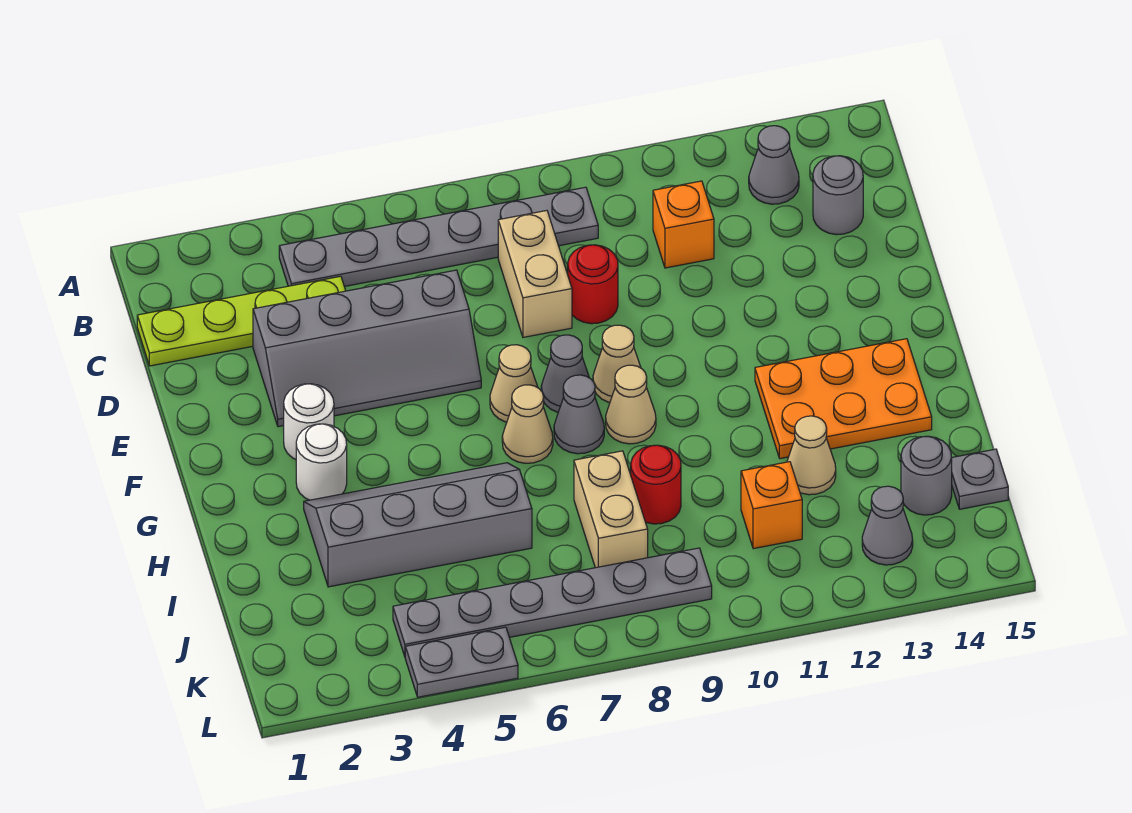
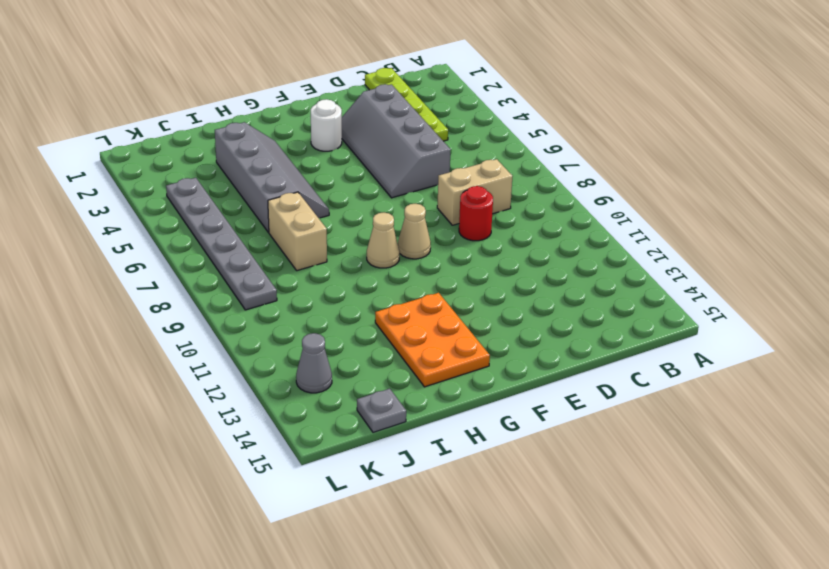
tan 1x2 brick [268,192,327,271] -> tan 1x2 brick turned to [574,451,648,568]
none -> grey 1x6 plate [279,187,598,287]
none -> grey 1x1 cone [749,126,799,204]
none -> orange 1x1 brick [653,181,714,268]

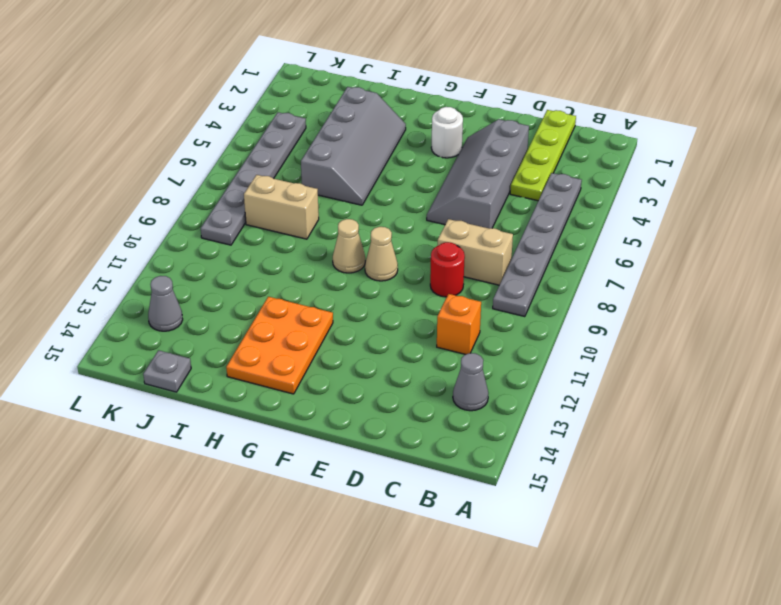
none -> grey 1x1 round brick [813,156,863,235]
none -> tan 1x1 cone [490,345,538,422]
none -> grey 1x1 cone [541,335,589,412]

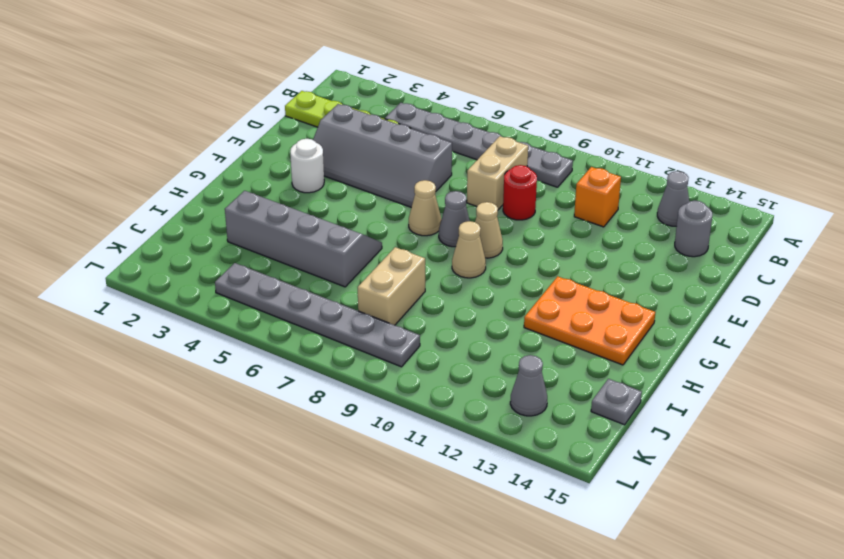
none -> white 1x1 round brick [296,424,347,500]
none -> tan 1x1 cone [502,385,553,463]
none -> grey 1x1 cone [554,375,604,454]

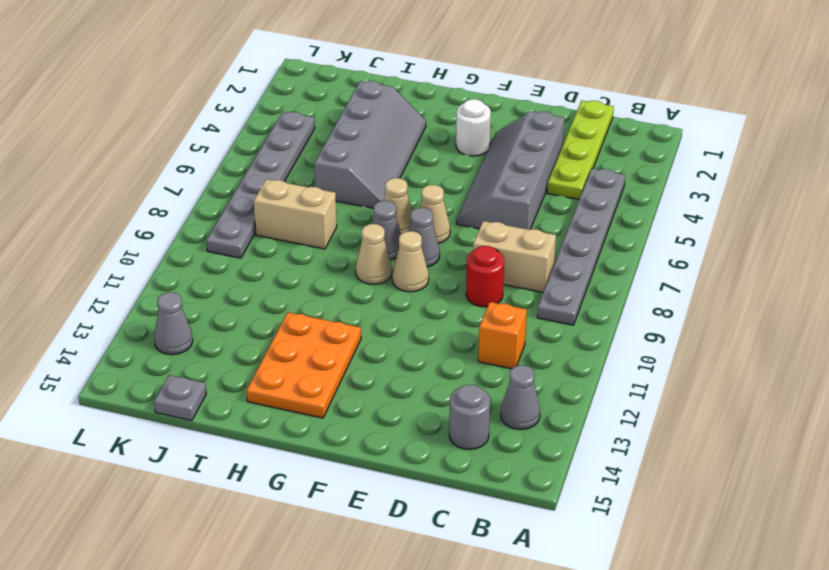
none -> white 1x1 round brick [296,424,347,500]
none -> red 1x1 round brick [631,445,681,524]
none -> tan 1x1 cone [787,416,836,495]

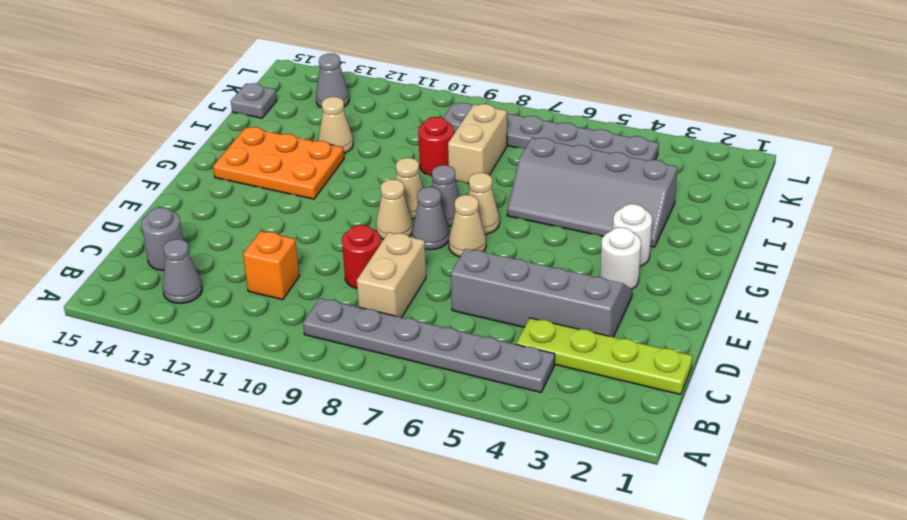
none -> orange 1x1 brick [741,462,802,549]
none -> grey 1x1 round brick [901,436,952,515]
none -> grey 1x2 plate [405,627,518,697]

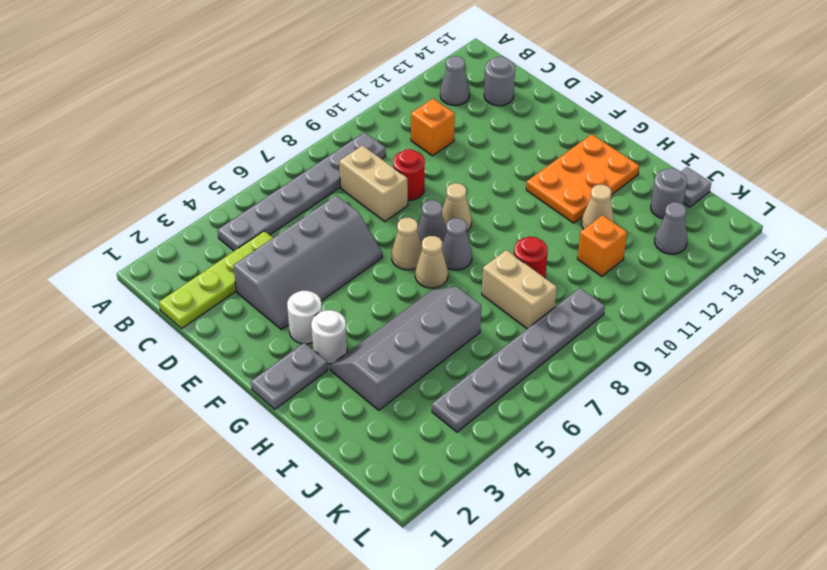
grey 1x2 plate [251,343,328,409] -> grey 1x2 plate moved to [405,627,518,697]
none -> tan 1x1 cone [606,365,656,444]

